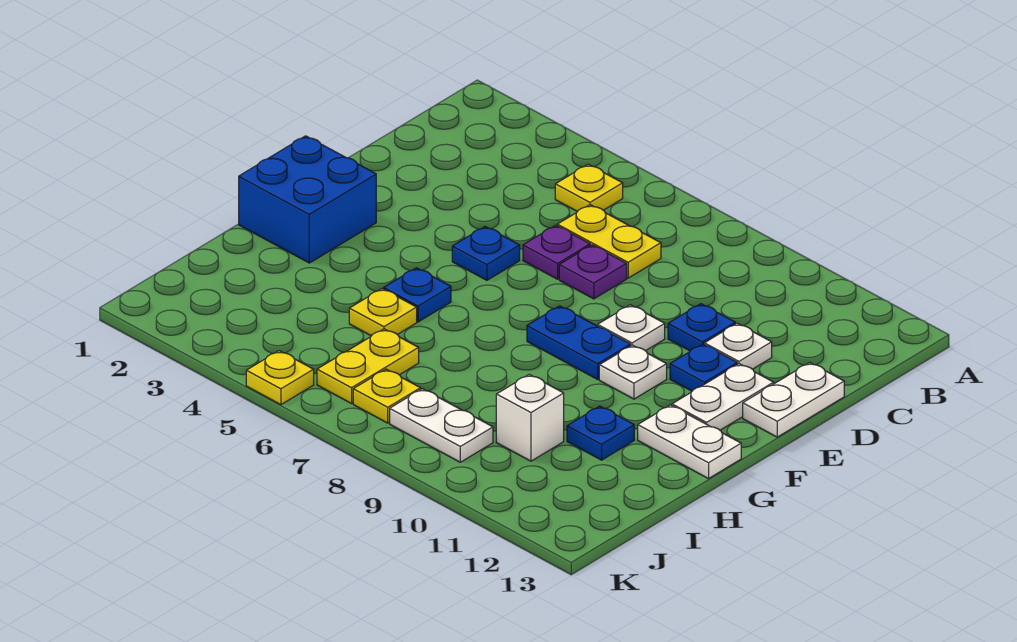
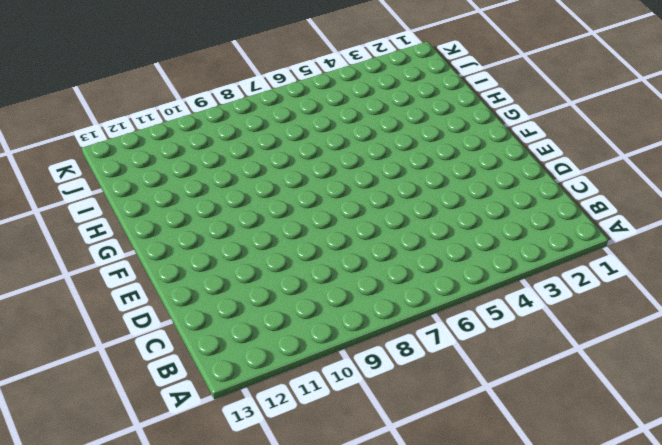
none -> yellow 1x1 plate [555,164,623,212]
none -> yellow 1x2 plate [557,205,661,278]
none -> purple 1x1 plate [523,225,590,279]

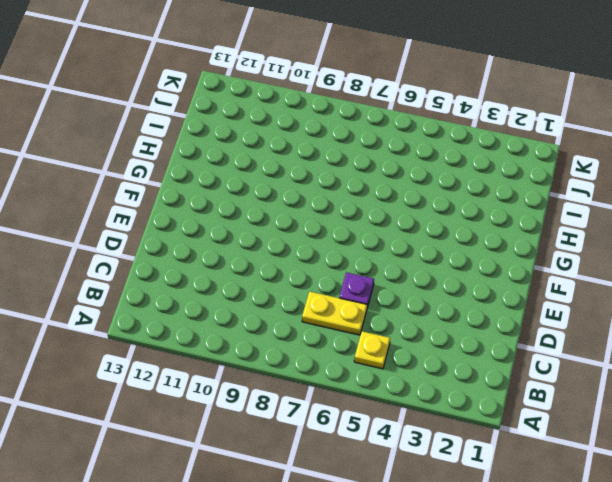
none -> purple 1x1 plate [559,245,627,299]
none -> blue 1x1 plate [668,304,735,351]
none -> white 1x1 plate [704,323,772,369]

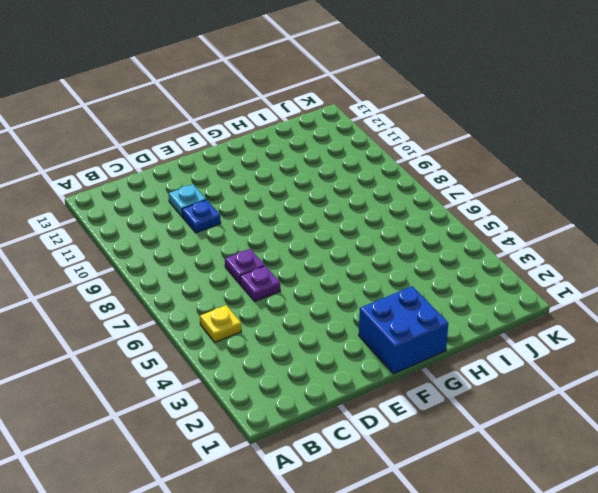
cyan 1x1 plate [169,184,206,217] -> white 1x1 plate [704,323,772,369]
none -> yellow 1x2 plate [557,205,661,278]
none -> white 1x2 plate [743,362,844,437]
none -> blue 1x1 plate [452,227,520,280]

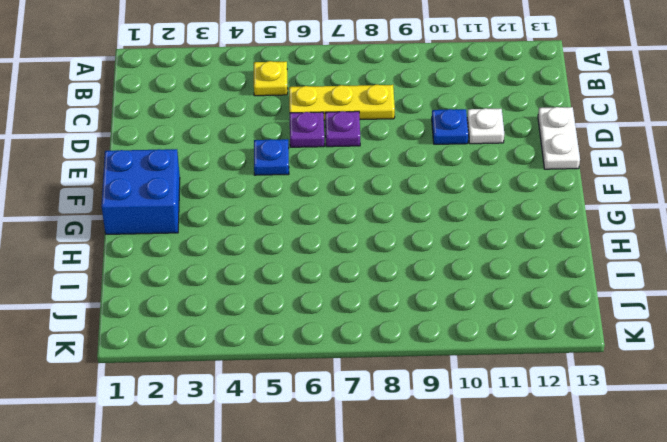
yellow 1x3 plate [289,85,395,120] -> yellow 1x2 plate [557,205,661,278]
none -> white 1x1 plate [598,305,665,351]
none -> blue 1x1 plate [670,344,737,391]
none -> white 1x2 plate [672,364,774,430]

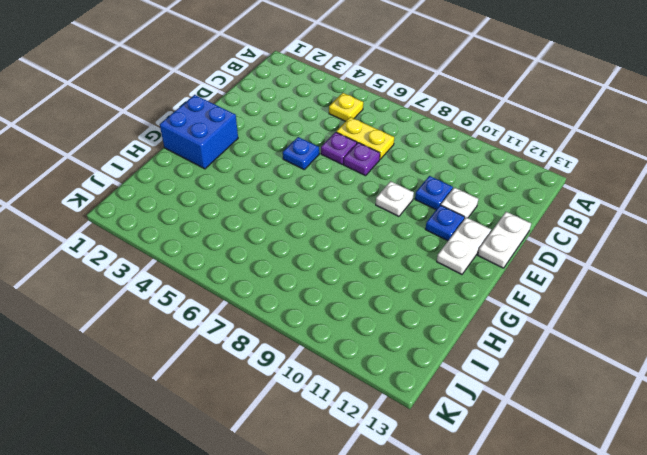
none -> blue 1x2 plate [527,306,630,379]
none -> white 1x1 plate [599,345,667,399]
none -> blue 1x1 plate [384,268,451,322]

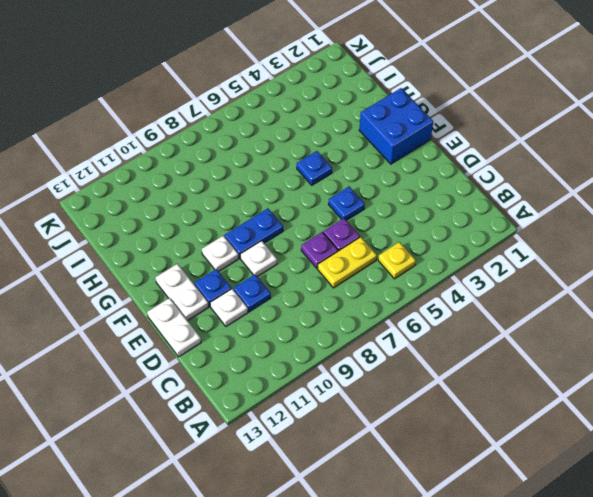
none -> white 1x2 plate [638,405,741,479]
none -> yellow 1x1 plate [349,289,417,336]
none -> blue 1x1 plate [567,406,634,460]

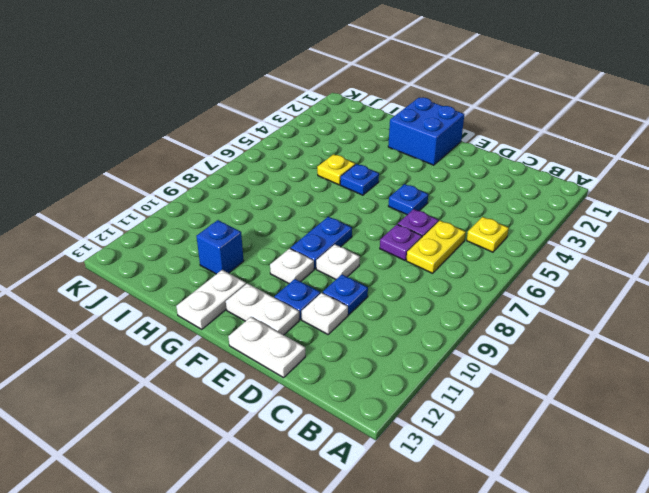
blue 1x1 brick [196,220,244,274] -> blue 1x1 plate [567,406,634,460]
none -> yellow 1x2 plate [317,329,419,404]
none -> white 1x1 brick [496,374,564,461]
none -> yellow 1x1 plate [353,369,421,423]

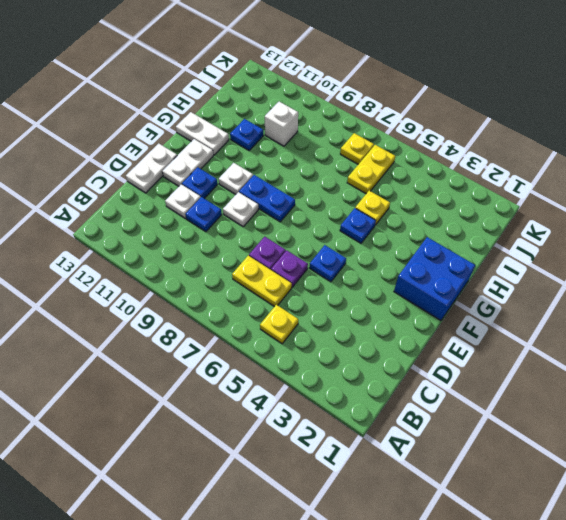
none -> white 1x2 plate [390,389,493,462]
none -> yellow 1x1 plate [246,351,314,405]

